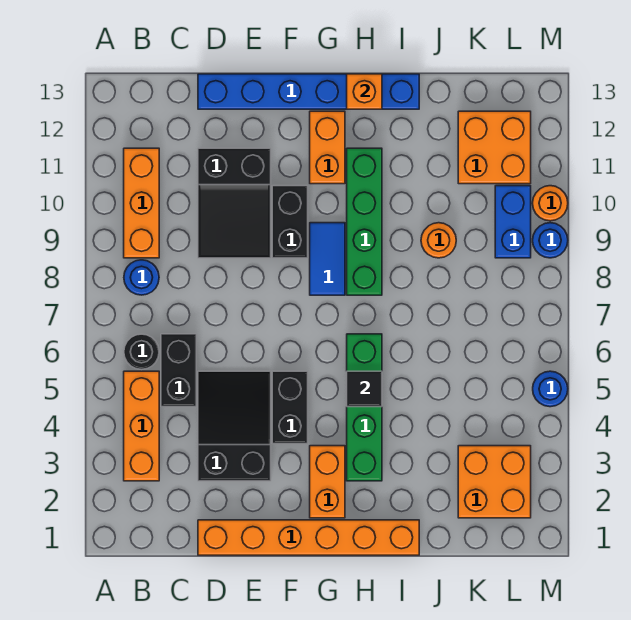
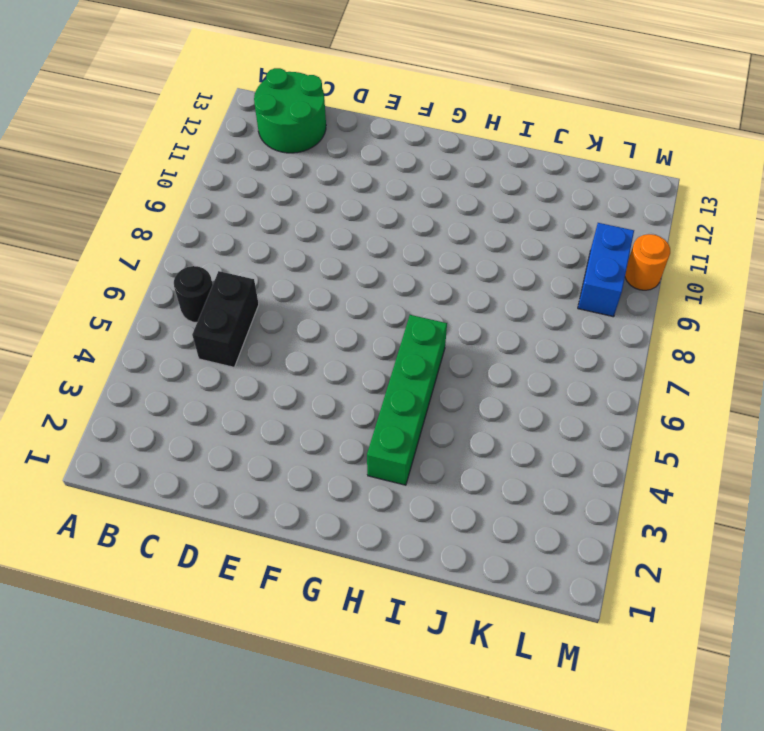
green 2x2 round brick [254,68,326,153] -> none
none -> orange 1x3 brick [124,371,159,481]
none -> blue 1x1 round brick [124,260,159,295]
none -> orange 1x3 brick [124,148,159,258]

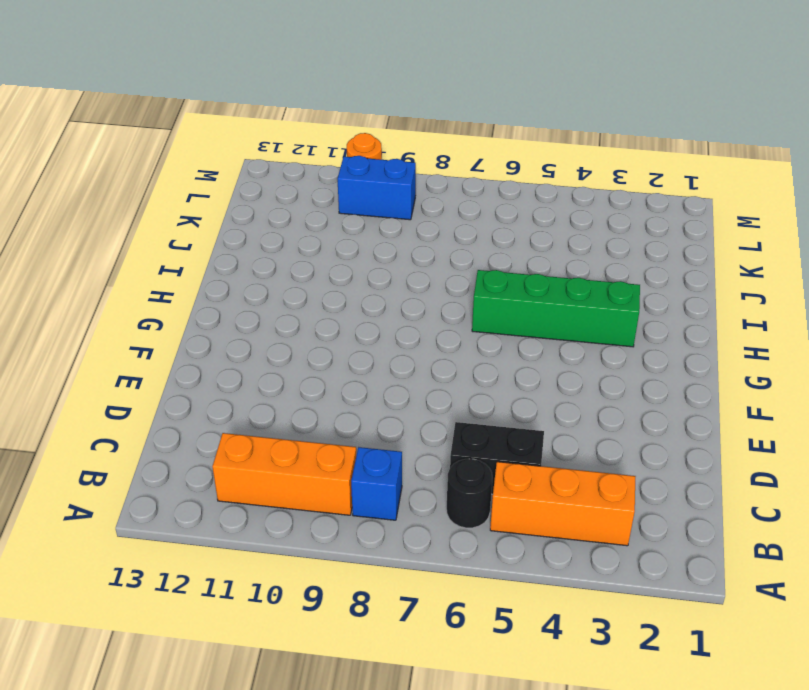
blue 1x1 brick [351,447,402,520] -> blue 1x1 round brick [124,260,159,295]
none -> orange 1x6 brick [198,520,419,555]
none -> black 2x3 slope [198,371,271,481]
none -> black 2x3 slope [198,148,271,258]

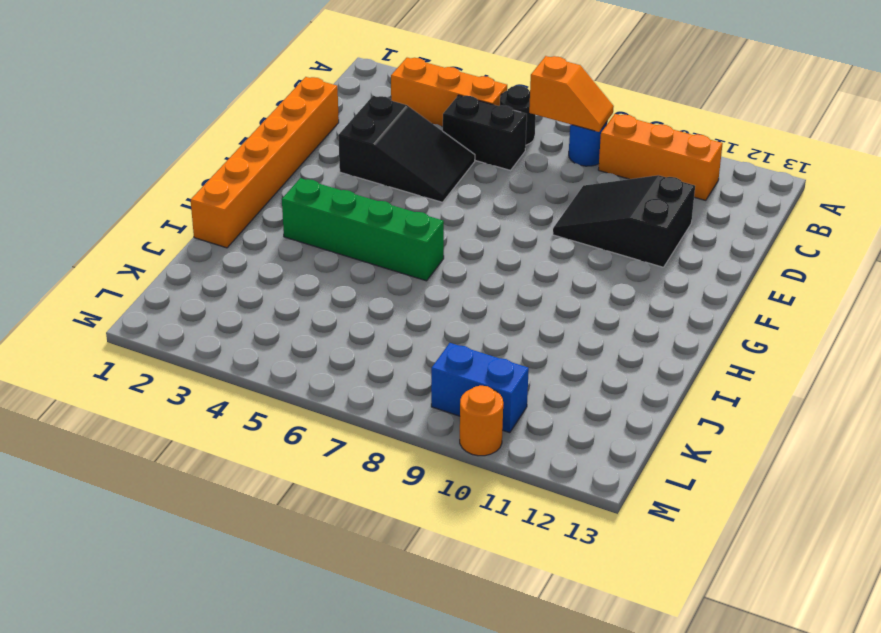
orange 1x2 slope [529,56,614,132] -> none
none -> blue 1x6 brick [198,74,419,109]
none -> black 1x2 brick [272,371,308,444]
none -> black 1x2 brick [272,186,308,258]

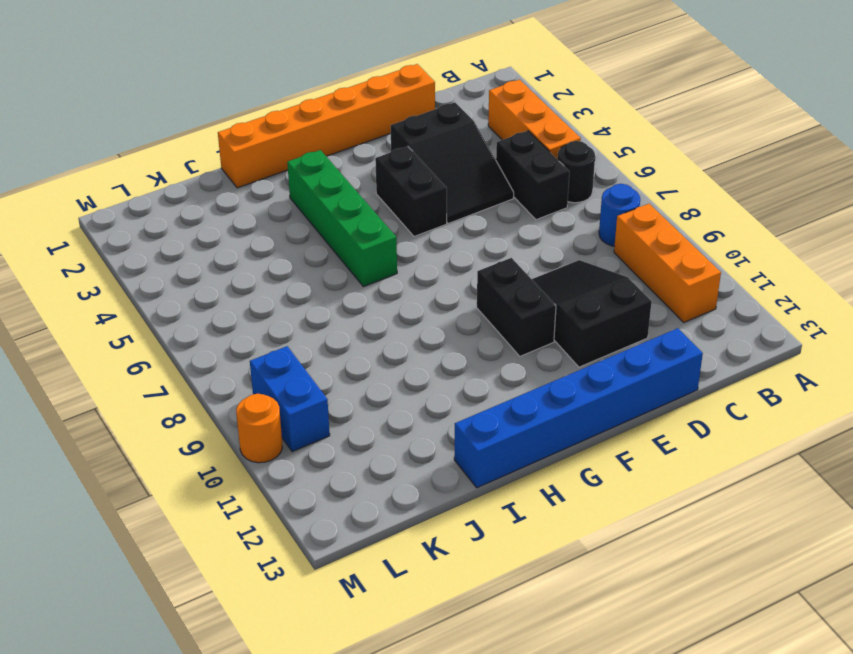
none -> orange 1x2 brick [310,446,345,518]
none -> blue 1x2 tile [310,223,345,295]
none -> orange 1x2 brick [310,111,345,184]

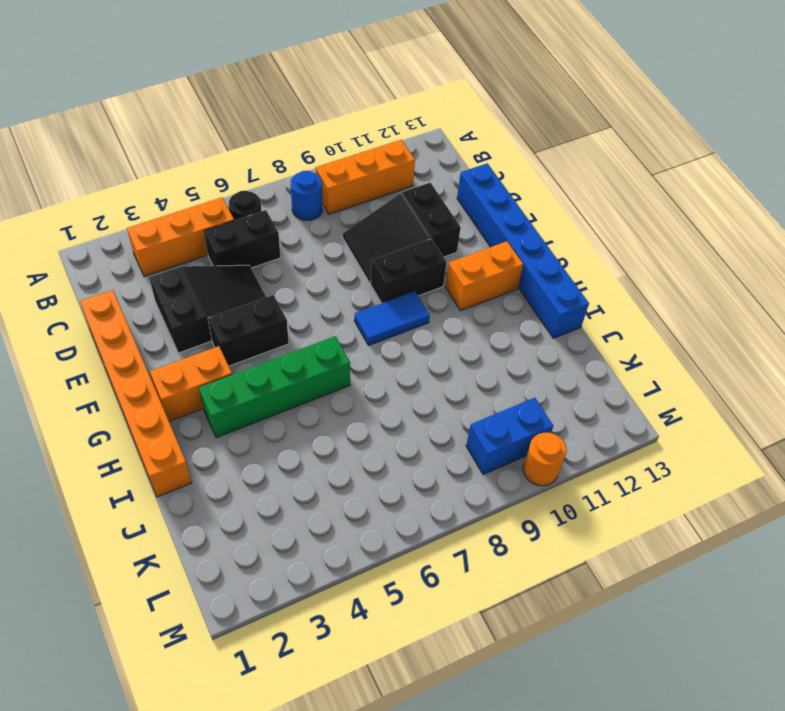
none -> green 1x4 brick [347,148,382,295]
none -> orange 1x1 round brick [421,223,456,258]
none -> orange 2x2 brick [458,446,531,518]

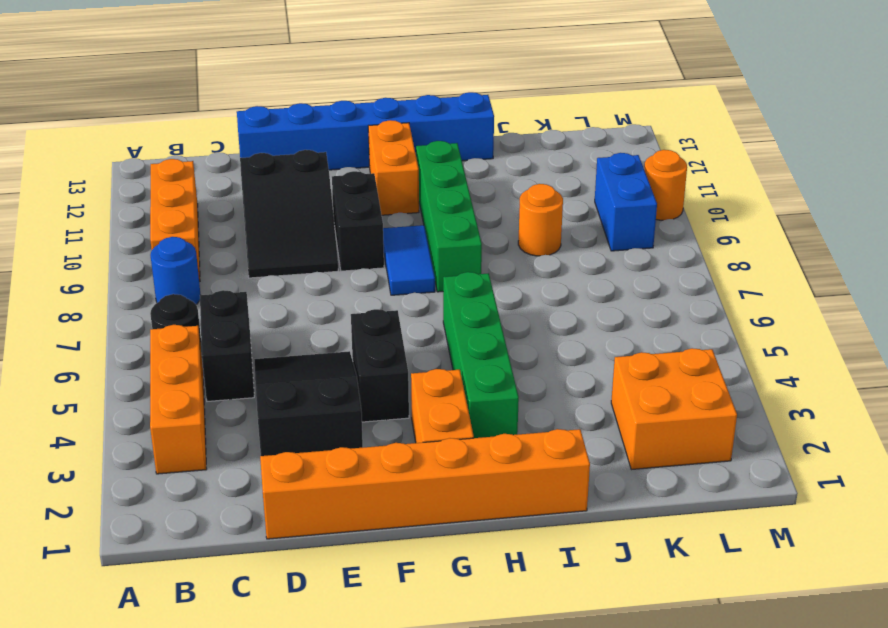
none -> orange 2x2 brick [458,111,531,184]
none -> blue 1x1 round brick [533,371,568,407]
none -> blue 1x1 round brick [533,223,568,258]

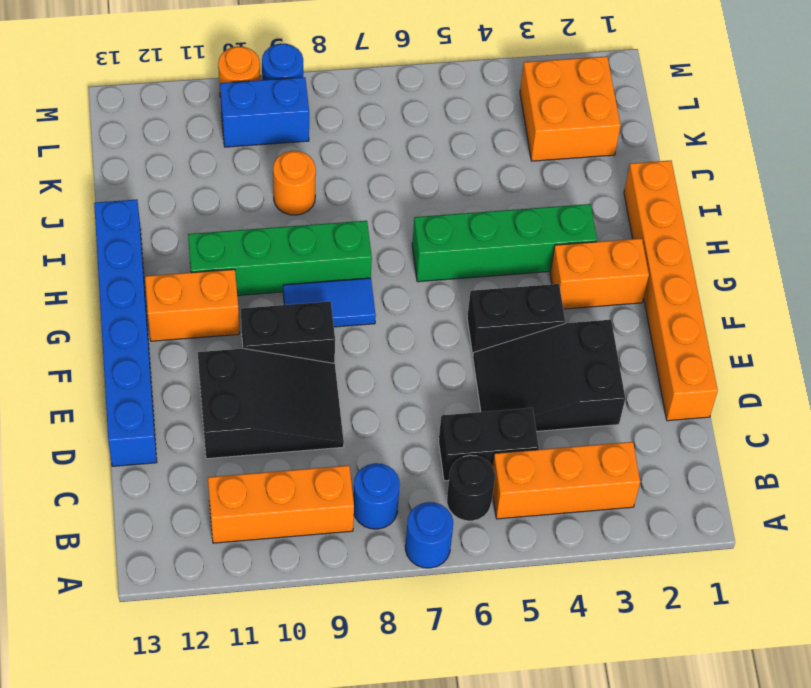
blue 1x1 round brick [405,502,453,568] -> blue 1x1 round brick moved to [533,371,568,407]
none -> orange 2x2 brick [458,111,531,184]
none -> black 1x1 tile [347,371,382,407]
none -> orange 1x1 brick [347,74,382,109]

